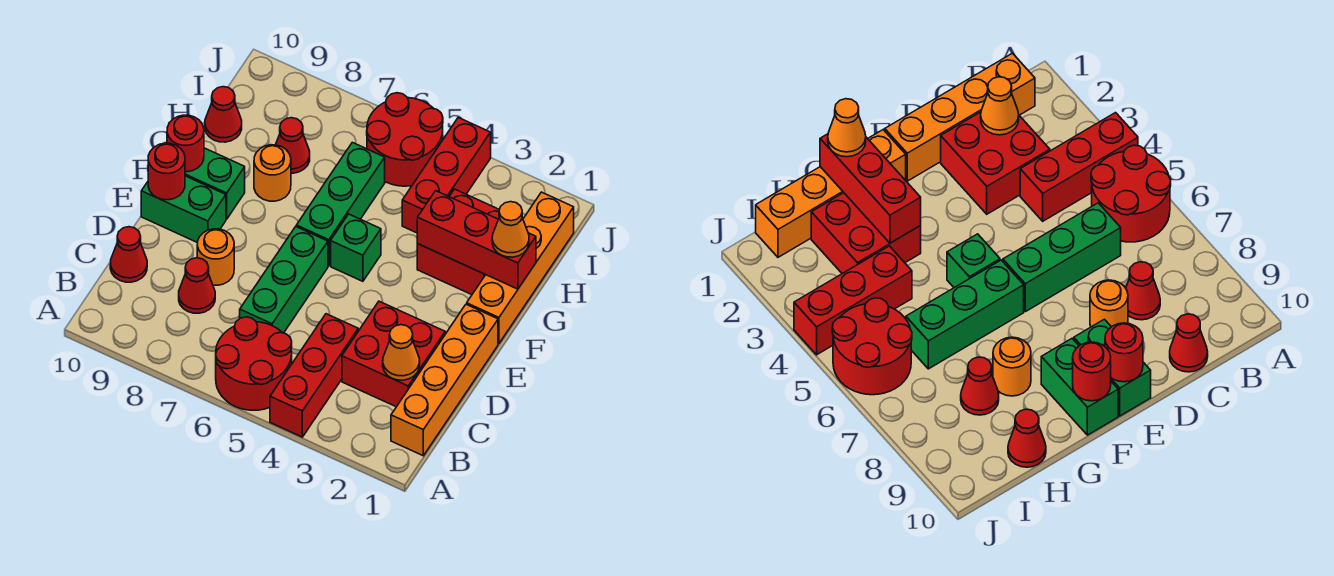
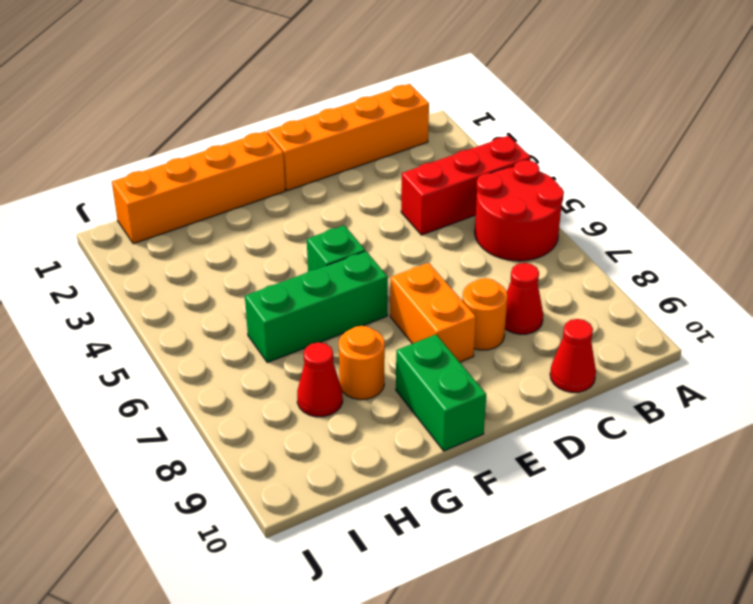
orange 1x2 brick [390,263,476,362] -> none
none -> red 2x2 brick [342,301,445,407]
none -> green 1x3 brick [240,227,328,333]
none -> green 1x2 brick [141,176,226,243]

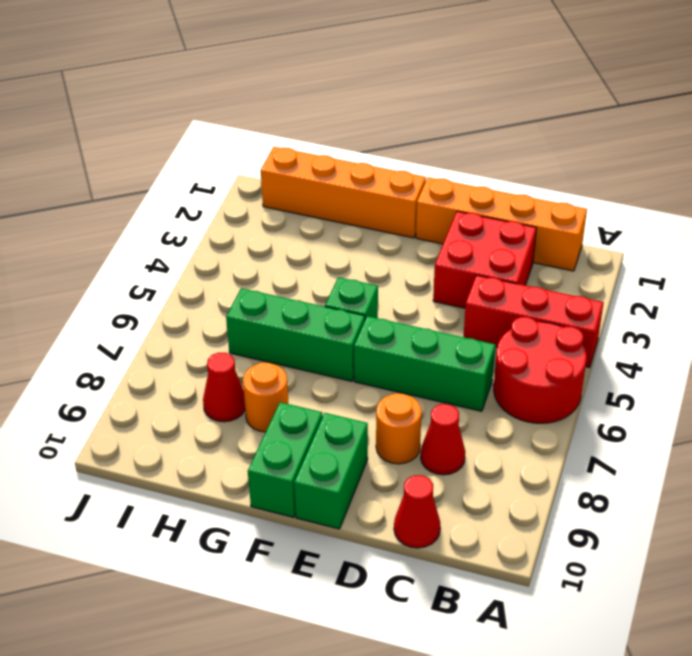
none -> red 2x2 brick [417,189,499,295]
none -> red 1x3 brick [402,118,491,233]
none -> red 1x1 cone [205,87,242,142]

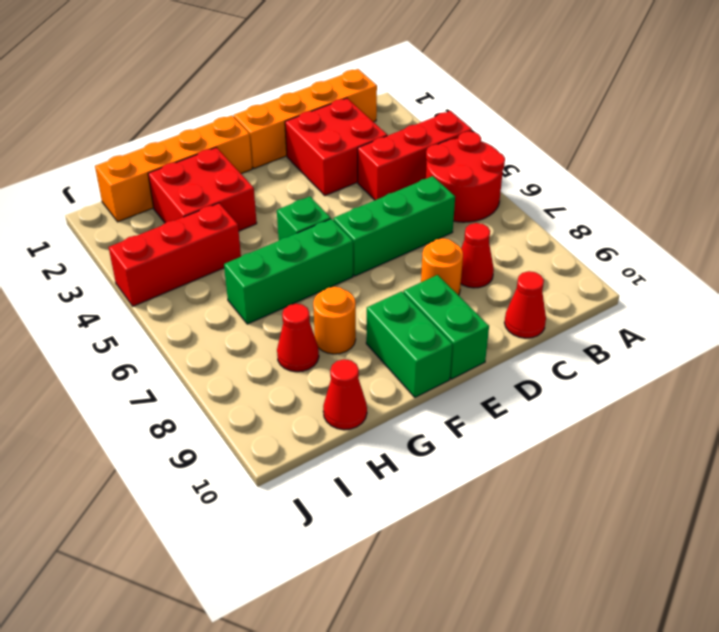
none -> red 2x2 round brick [367,93,443,186]
none -> orange 1x1 cone [383,325,420,380]
none -> red 1x1 round brick [148,143,185,200]

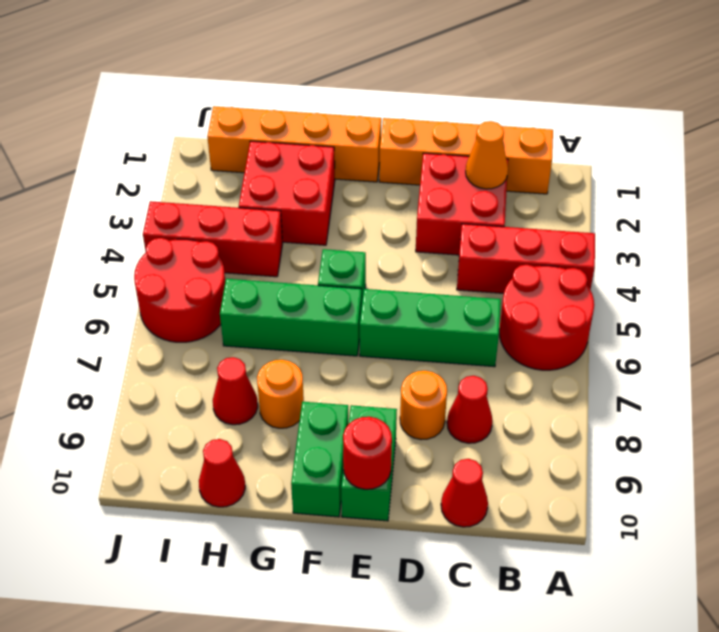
none -> red 1x1 round brick [167,115,204,172]
none -> red 1x3 brick [417,191,536,289]
none -> orange 1x1 cone [492,202,529,257]

